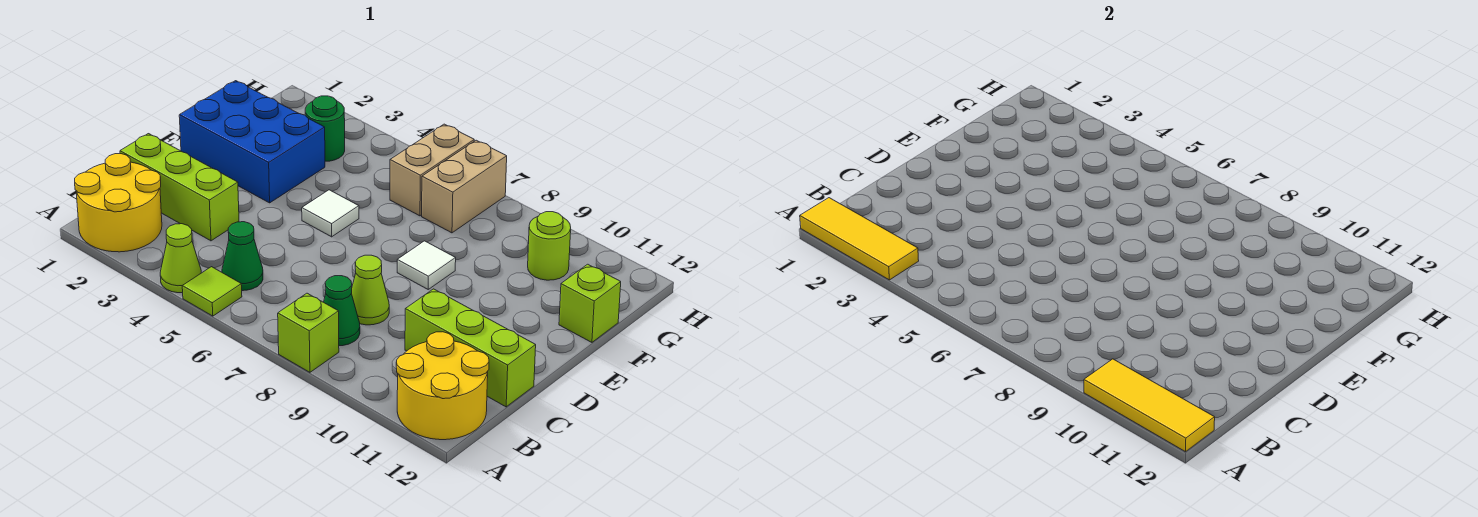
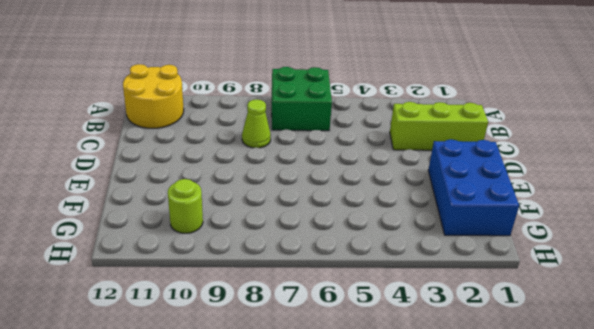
green 2x2 brick [272,67,332,131] -> none
blue 2x3 brick [428,139,519,236] -> blue 2x3 brick turned to [179,81,325,203]
none -> yellow 2x2 round brick [75,154,162,252]
none -> lime 1x1 cone [160,224,201,293]
none -> lime 1x1 tile [182,267,242,316]

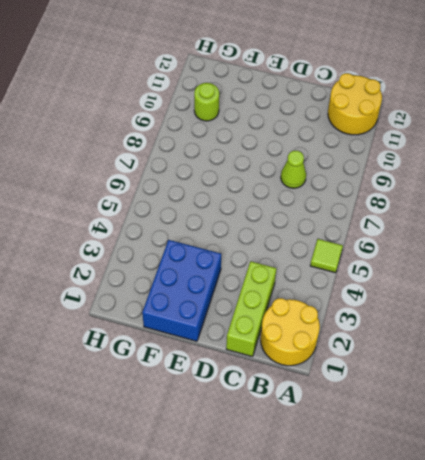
none -> lime 1x1 cone [160,224,201,293]
none -> lime 1x1 brick [278,293,339,372]
none -> green 1x1 cone [222,222,263,291]

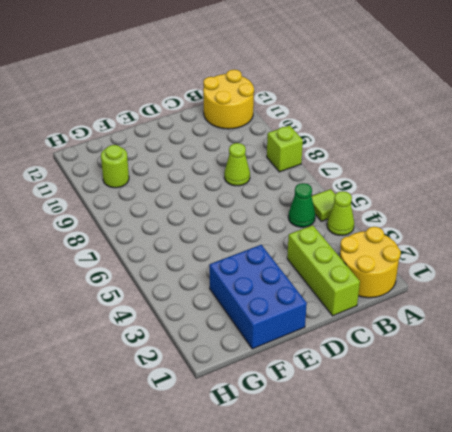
none -> green 1x1 cone [324,276,360,346]
none -> lime 1x3 brick [405,289,536,407]
none -> white 1x1 tile [302,190,359,237]

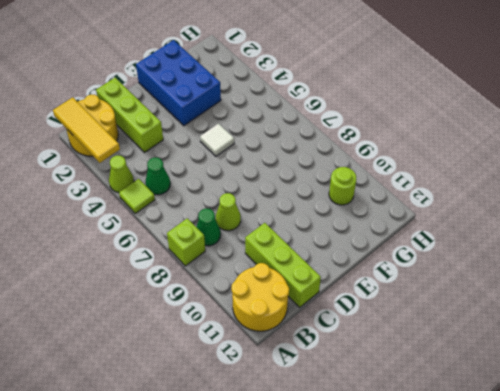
none -> white 1x1 tile [397,241,456,289]
none -> lime 1x1 brick [559,264,621,342]
none -> green 1x1 round brick [305,96,345,161]

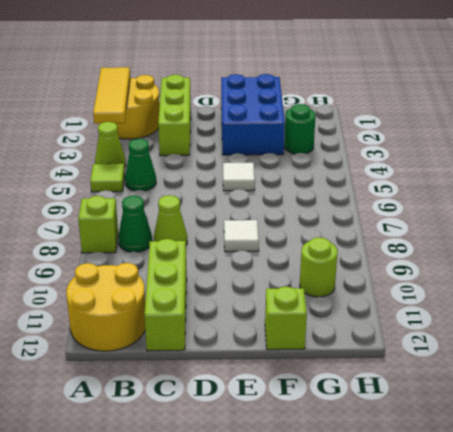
none -> tan 1x2 brick [390,124,474,216]
none -> tan 1x2 brick [422,140,507,233]
none -> yellow 1x3 tile [1084,359,1215,452]

